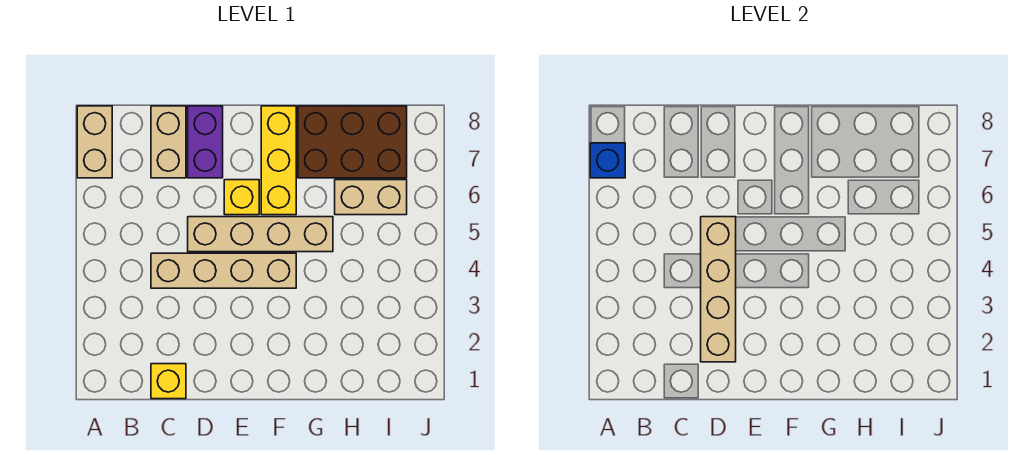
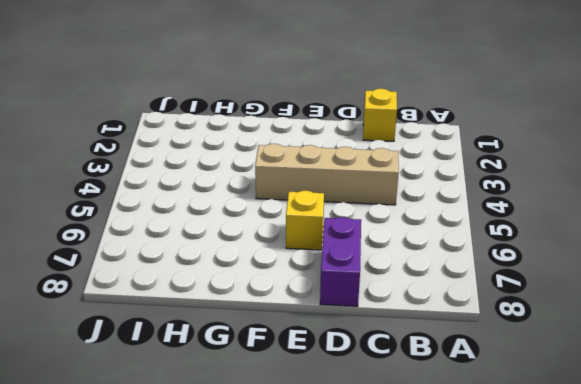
none -> tan 1x2 brick [77,106,112,178]
none -> tan 1x2 brick [151,106,186,178]
none -> tan 1x4 brick [188,217,333,252]

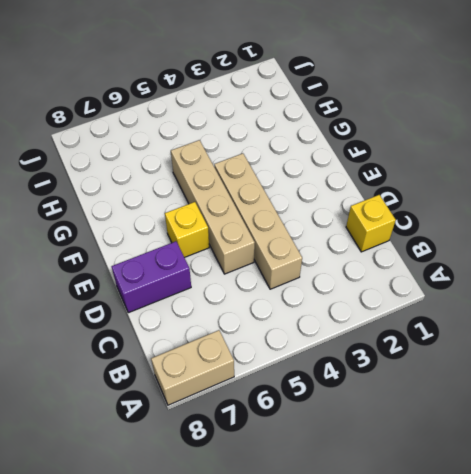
none -> tan 1x2 brick [151,106,186,178]
none -> yellow 1x3 brick [261,106,296,215]
none -> brown 2x3 brick [298,106,407,178]

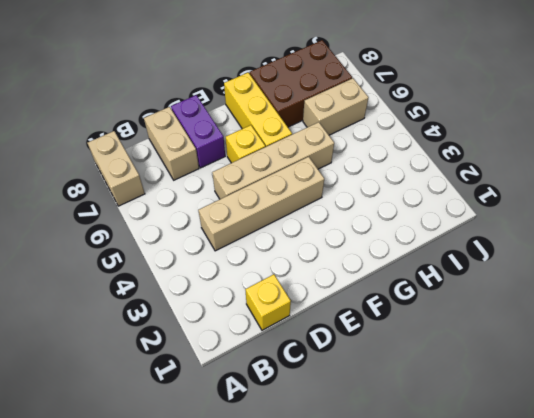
none -> blue 1x1 brick [590,143,625,178]
none -> tan 1x4 brick [701,217,736,362]

